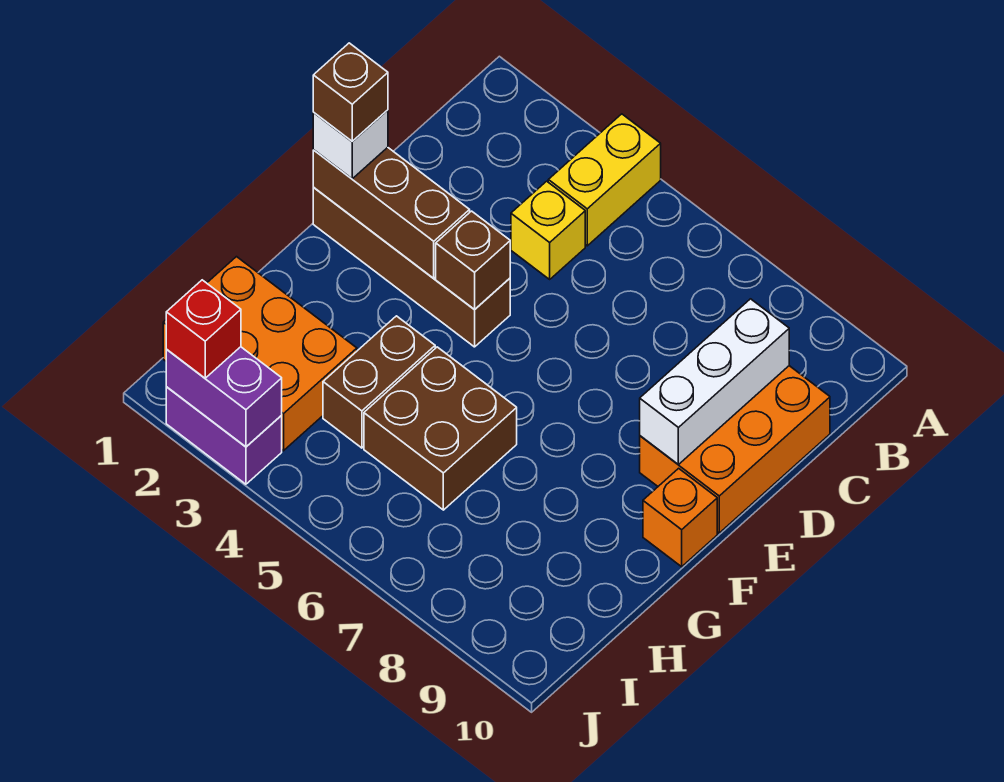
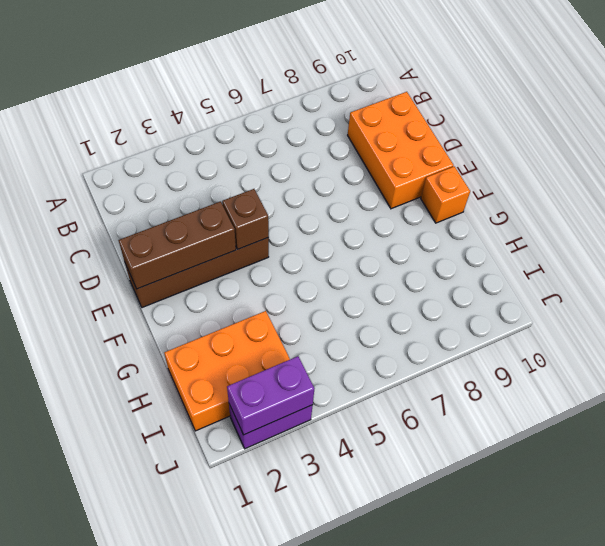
none -> yellow 1x2 brick [548,114,661,246]
none -> yellow 1x1 brick [511,181,585,279]
none -> brown 1x2 brick [323,316,435,448]

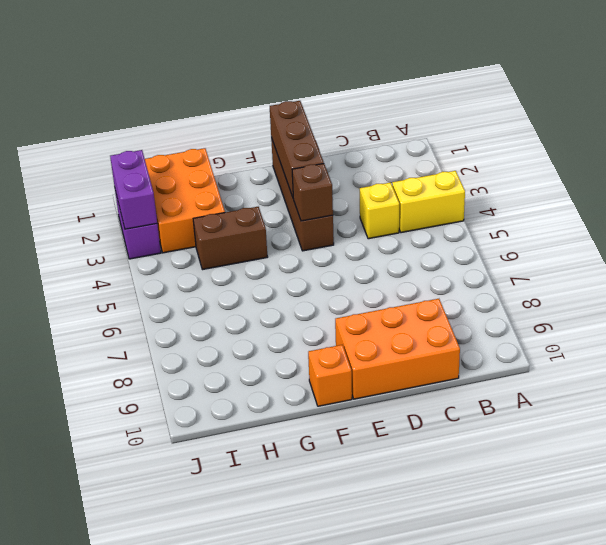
none -> brown 2x2 brick [364,347,517,510]
none -> white 1x3 brick [640,299,789,464]
none -> white 1x1 brick [313,110,388,179]

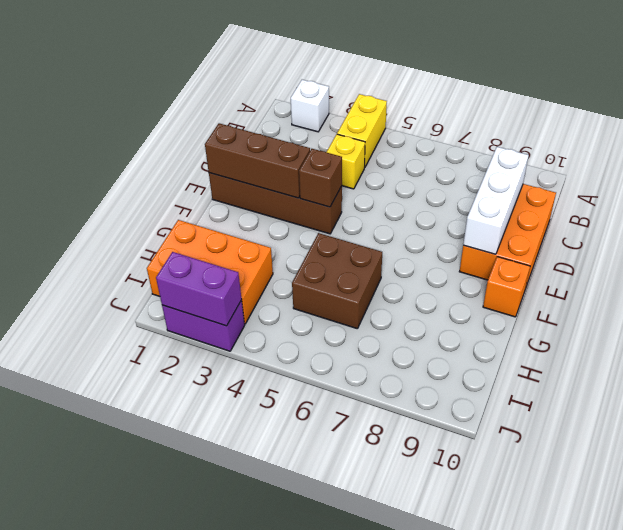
white 1x1 brick [291,80,329,132] -> white 1x1 brick moved to [313,110,388,179]
none -> brown 1x2 brick [323,316,435,448]
none -> red 1x1 brick [166,280,241,378]
none -> brown 1x1 brick [313,43,388,141]

